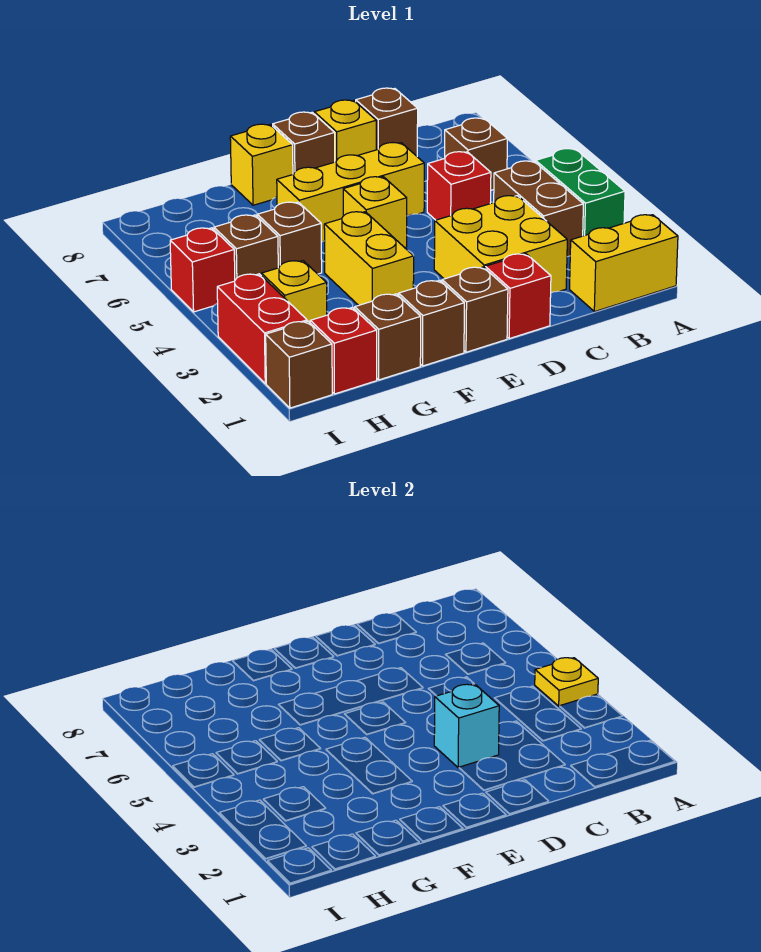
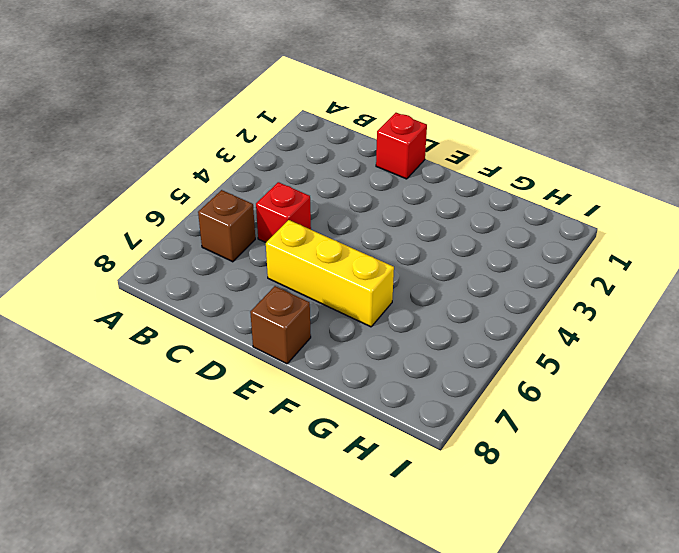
none -> yellow 1x2 brick [570,215,678,312]
none -> green 1x2 brick [536,149,625,236]
none -> brown 1x2 brick [494,161,583,257]

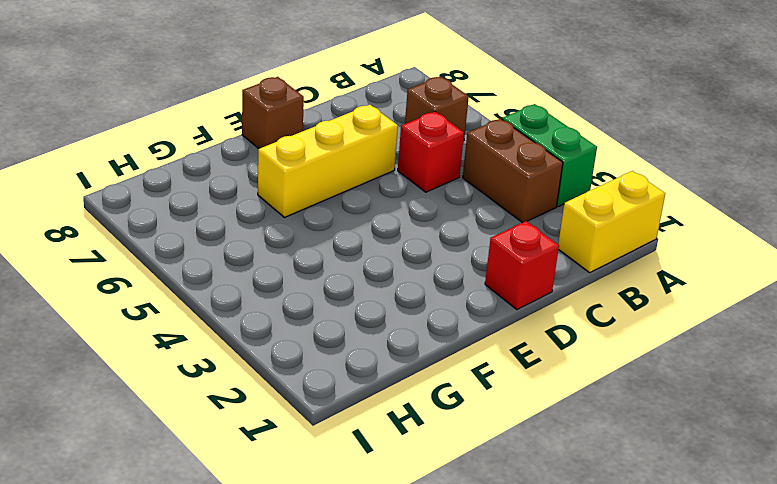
none -> yellow 2x2 brick [434,196,567,293]
none -> brown 1x1 brick [356,88,418,156]
none -> yellow 1x1 brick [314,100,376,162]

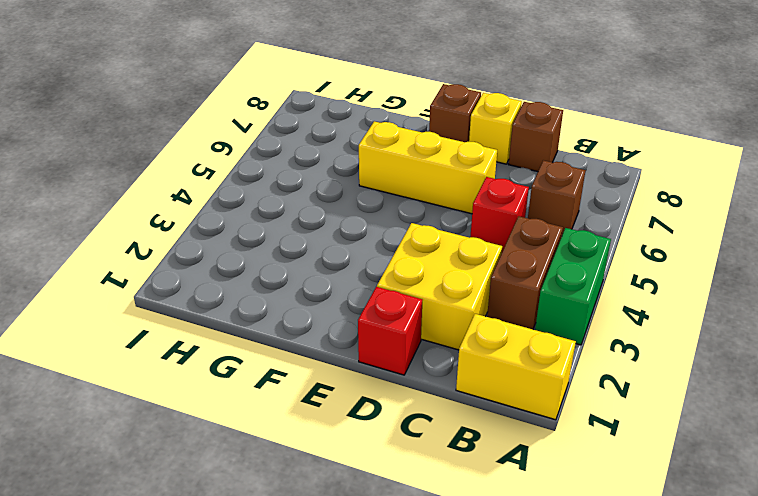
none -> brown 1x1 brick [442,267,508,352]
none -> yellow 1x1 brick [343,177,407,248]
none -> brown 1x1 brick [399,280,464,366]

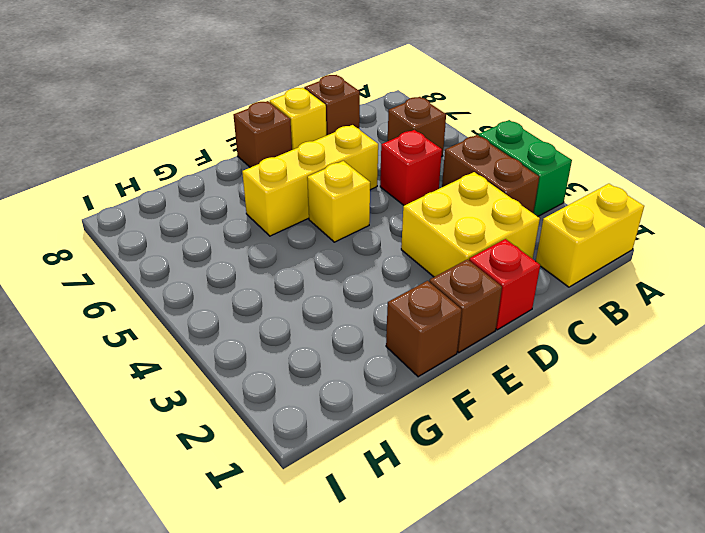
none -> yellow 1x2 brick [324,212,414,305]
none -> yellow 1x1 brick [230,124,293,205]
none -> brown 1x1 brick [355,294,421,380]

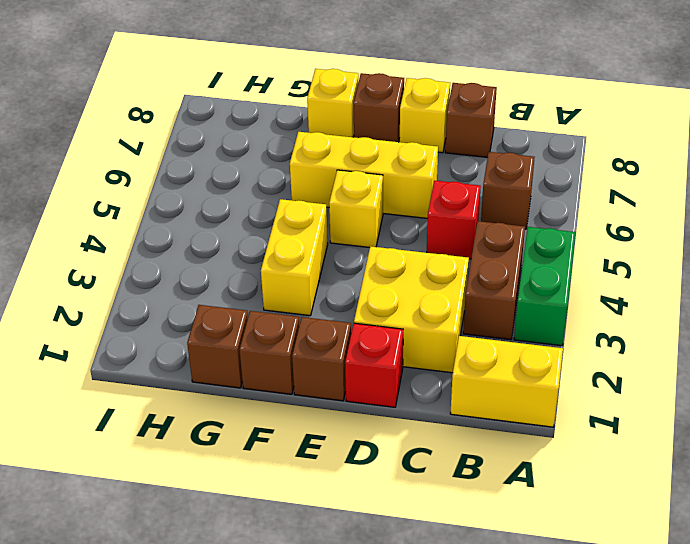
none -> brown 1x1 brick [257,202,322,274]
none -> red 1x1 brick [310,307,377,394]
none -> yellow 1x1 brick [261,261,327,322]

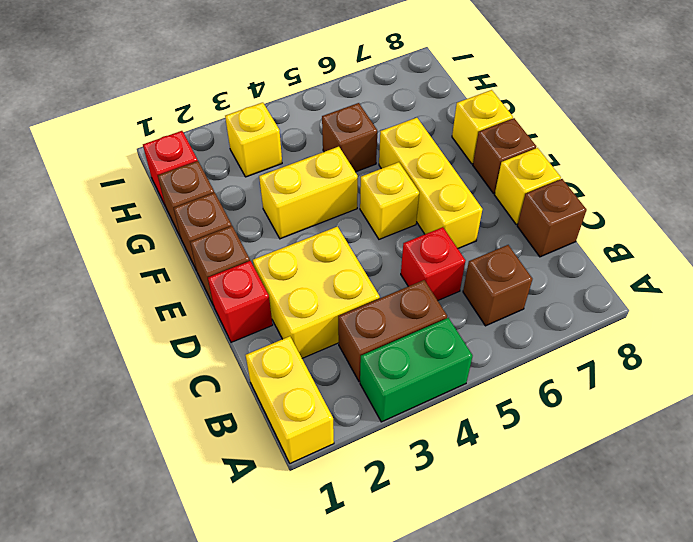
none -> brown 1x1 brick [214,215,278,280]
none -> brown 1x1 brick [266,321,332,408]
none -> red 1x2 brick [217,274,307,383]

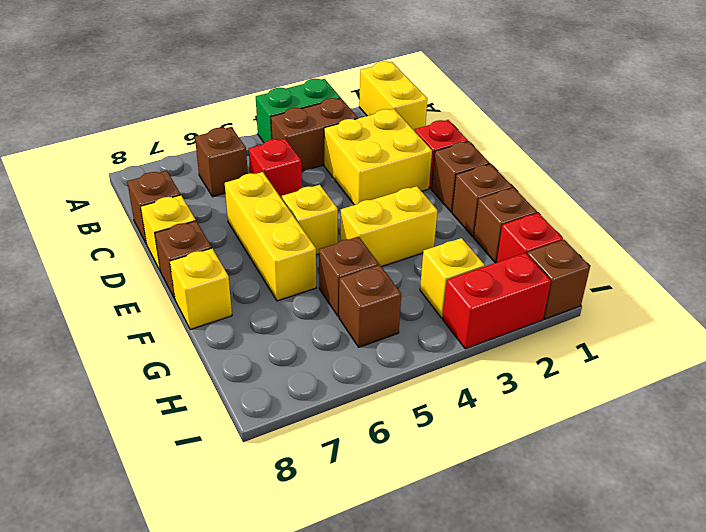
none -> red 1x1 brick [170,228,235,312]
none -> yellow 1x1 plate [535,658,598,706]
none -> cyan 1x1 brick [434,684,499,768]

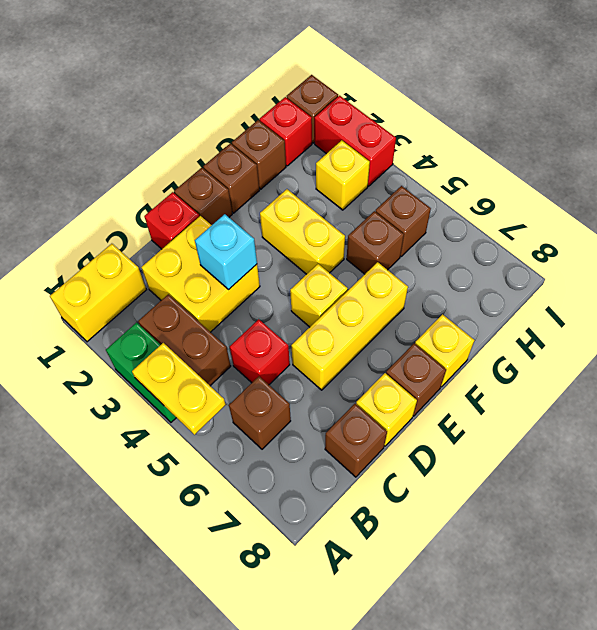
yellow 1x2 plate [132,343,226,435] -> yellow 1x1 plate [535,658,598,706]
none -> red 1x1 brick [170,228,235,312]

